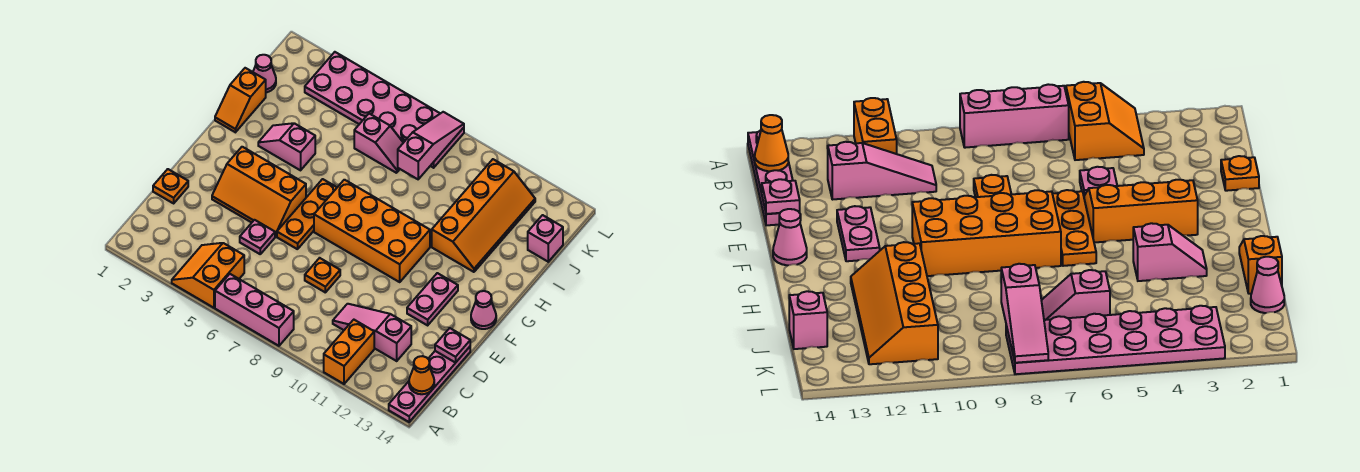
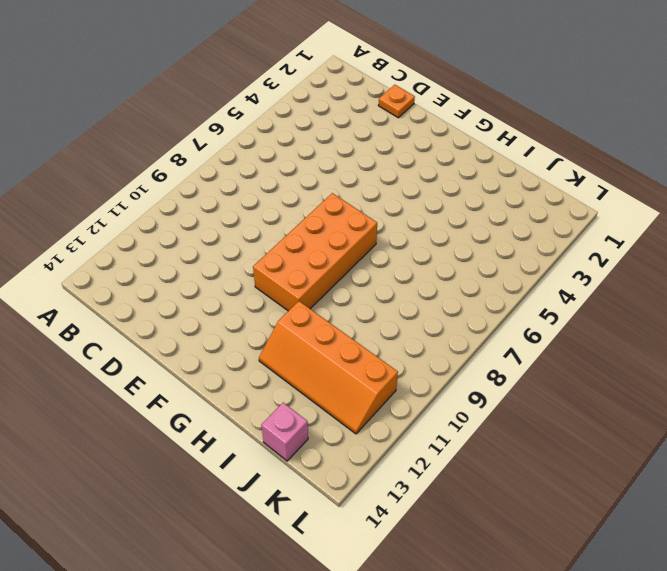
none -> orange 2x2 slope [172,243,244,308]
none -> pink 1x3 brick [215,274,294,346]
none -> orange 1x2 brick [324,320,374,384]

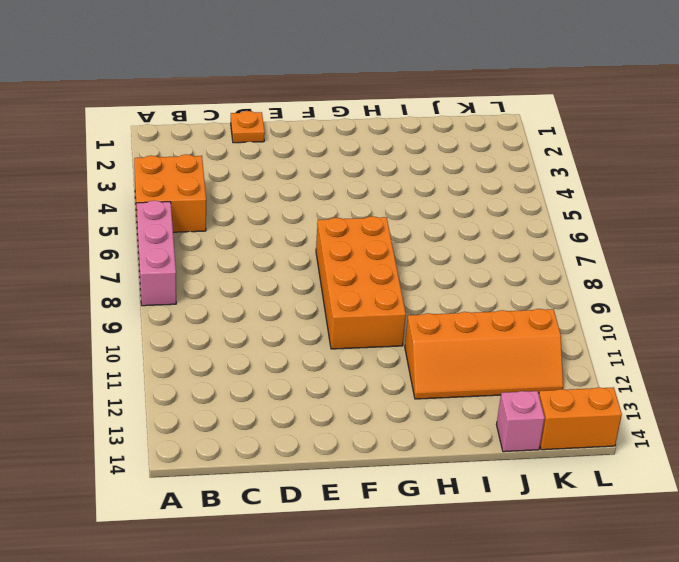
orange 2x2 brick [134,154,206,232] -> orange 2x2 slope [172,243,244,308]
orange 1x2 brick [539,387,622,450] -> orange 1x2 brick moved to [324,320,374,384]
none -> pink 1x4 plate [389,347,470,422]
none -> pink 1x3 slope [333,304,411,361]
none -> pink 1x1 plate [240,220,275,254]

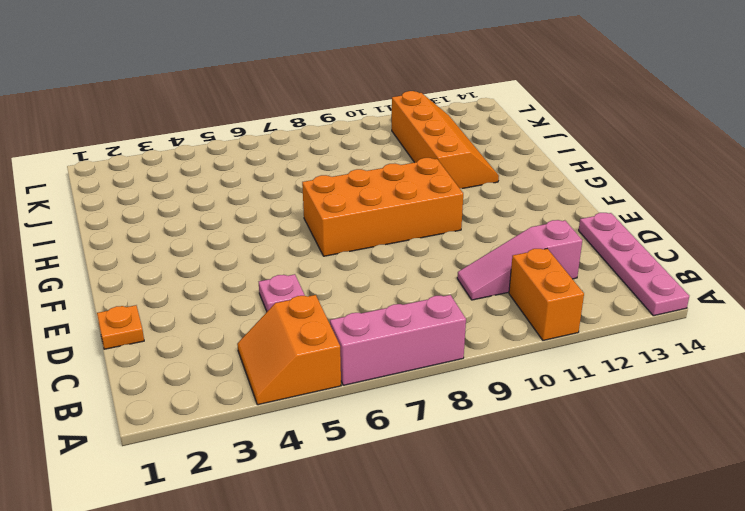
none -> orange 1x1 plate [305,258,340,292]
none -> orange 2x3 slope [212,147,306,237]
none -> orange 1x3 plate [277,179,337,249]

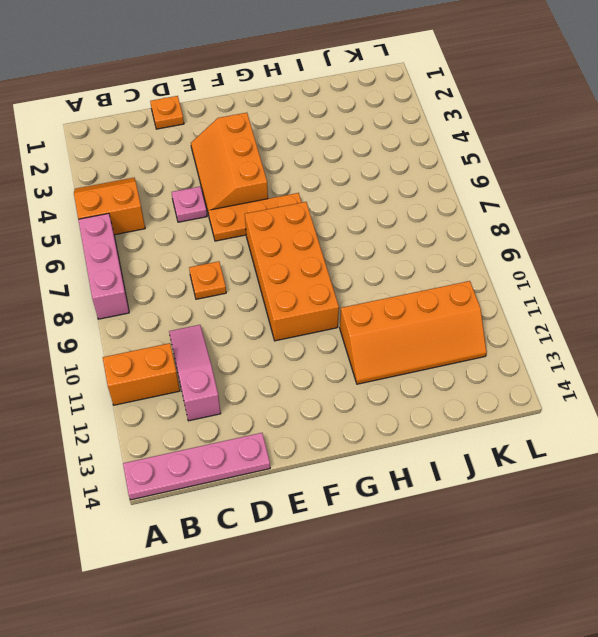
none -> pink 1x2 plate [407,273,458,325]
none -> pink 1x1 cone [471,291,496,329]
none -> orange 1x2 slope [215,68,266,132]

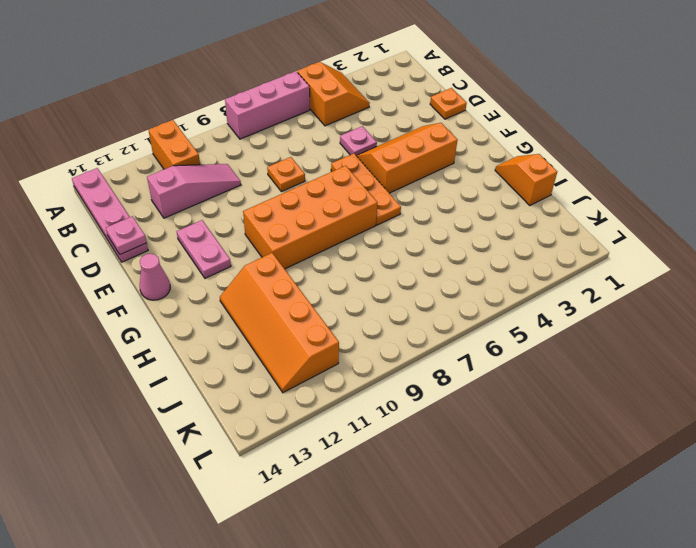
none -> pink 1x2 slope [258,123,315,170]
none -> pink 1x1 cone [253,55,276,92]
none -> pink 1x2 slope [354,114,403,173]

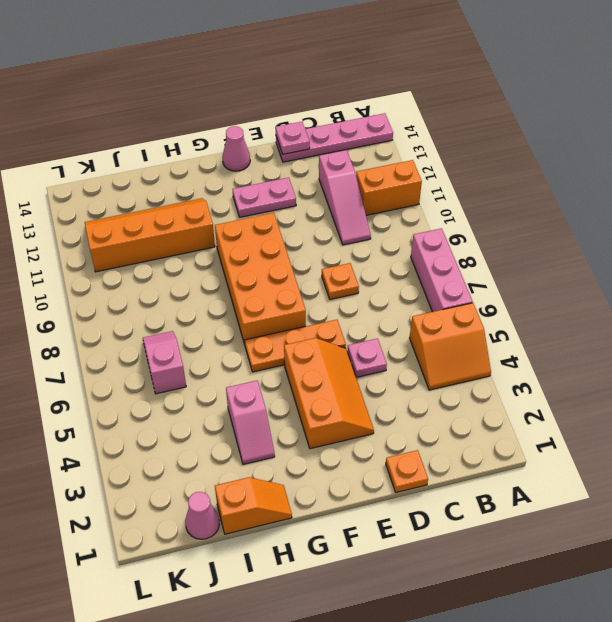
none -> pink 1x1 brick [528,215,563,262]
none -> pink 2x6 plate [305,52,464,168]
none -> orange 1x1 cone [409,356,434,394]

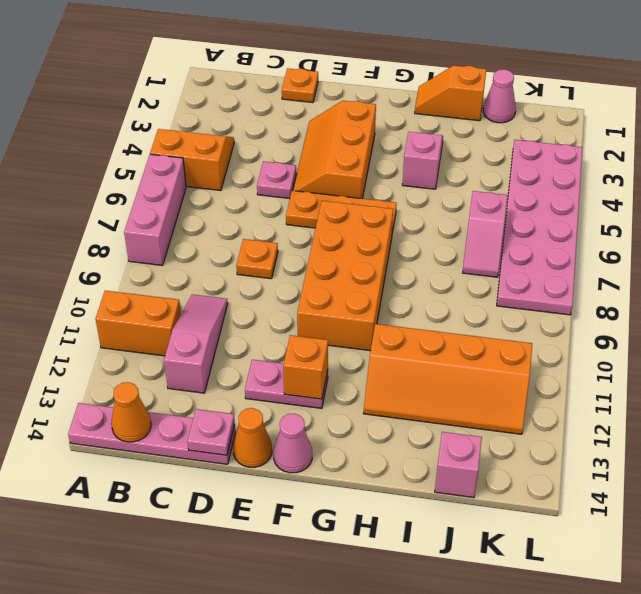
orange 1x1 cone [233,408,272,467] -> none
orange 1x1 brick [283,335,328,399] -> none
none -> pink 1x3 slope [398,112,464,179]

